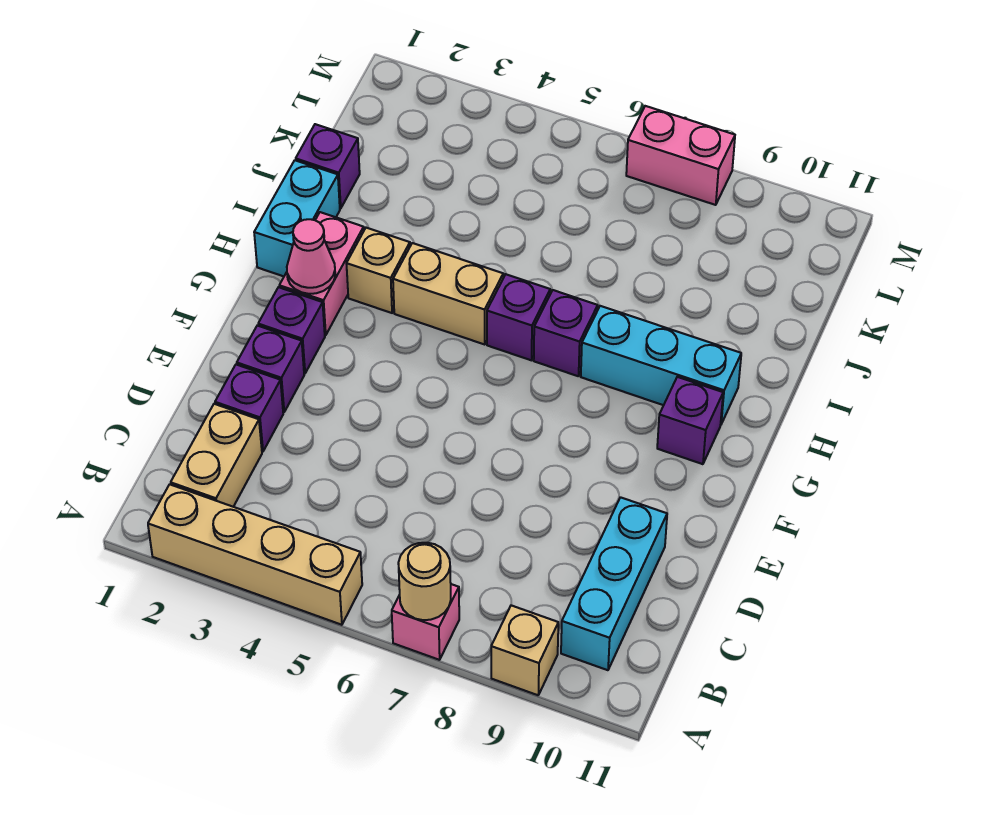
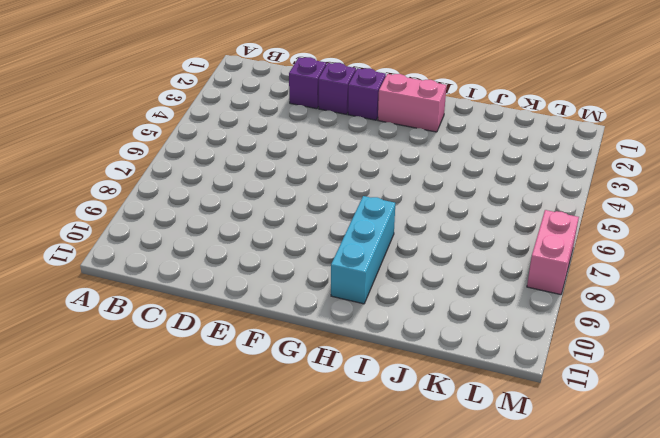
none -> tan 1x4 brick [148,484,362,625]
none -> pink 1x1 brick [392,584,459,660]
none -> tan 1x1 brick [491,605,558,695]

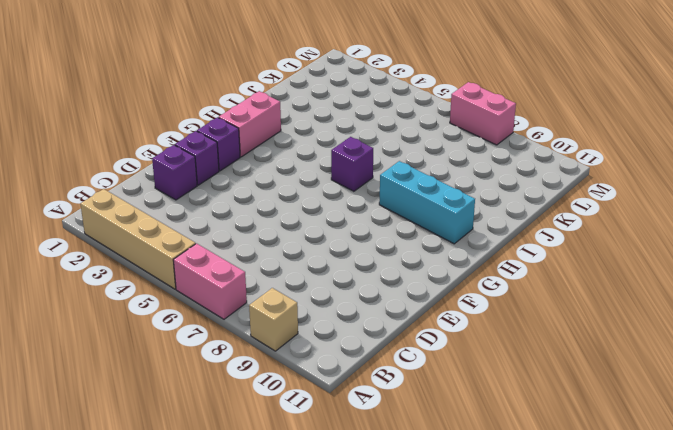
pink 1x2 brick [173,243,247,319] -> pink 1x1 brick [392,584,459,660]
none -> tan 1x2 brick [171,404,262,507]
none -> cyan 1x3 brick [561,497,667,670]
none -> purple 1x1 brick [657,377,723,464]

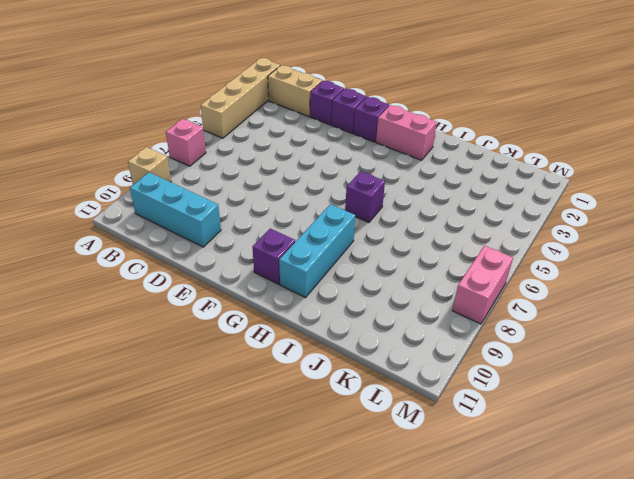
none -> cyan 1x2 brick [254,160,340,276]
none -> tan 1x1 brick [346,228,410,313]
none -> tan 1x2 brick [393,243,503,344]

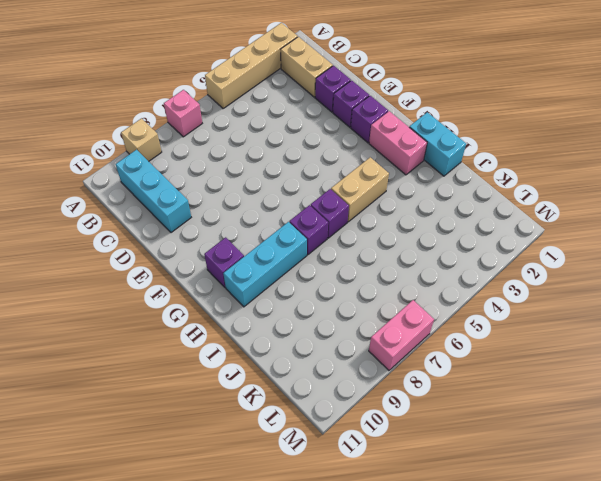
none -> tan 1x1 brick [346,228,410,313]
none -> purple 1x1 brick [296,124,360,209]
none -> tan 1x1 round brick [398,543,451,620]

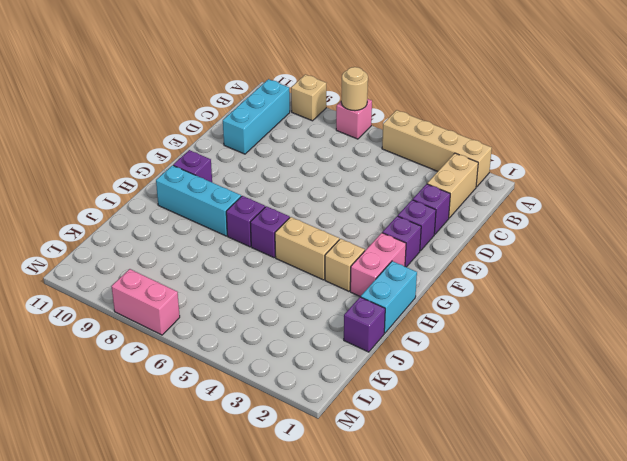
none -> pink 1x1 cone [287,219,335,294]

